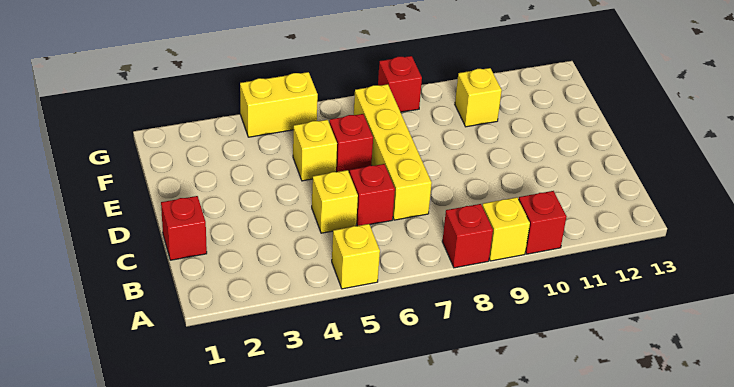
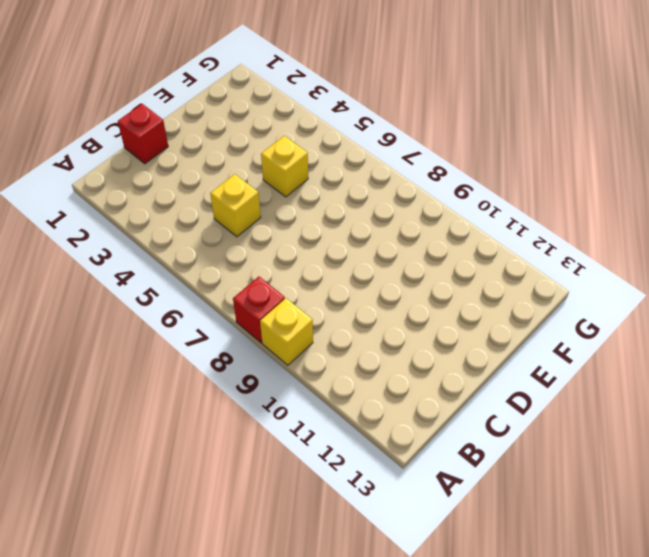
none -> yellow 1x1 brick [332,224,380,289]
none -> red 1x1 brick [519,191,567,254]
none -> red 1x1 brick [349,164,395,226]

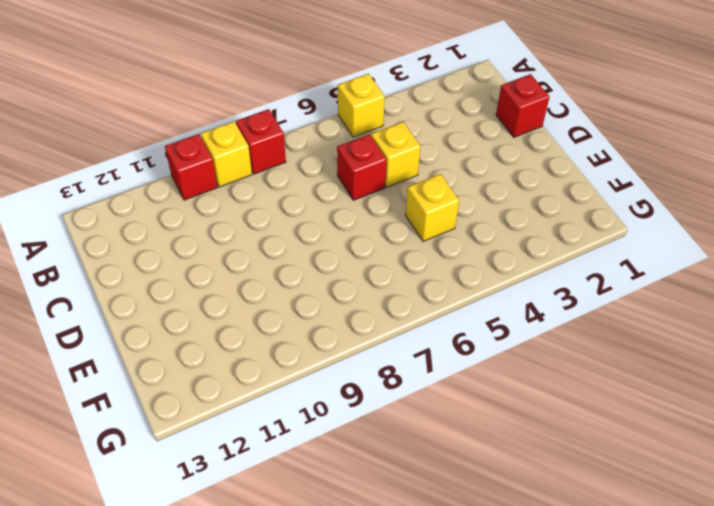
none -> yellow 1x4 brick [354,84,432,220]
none -> red 1x1 brick [329,114,373,173]
none -> yellow 1x1 brick [455,68,502,127]

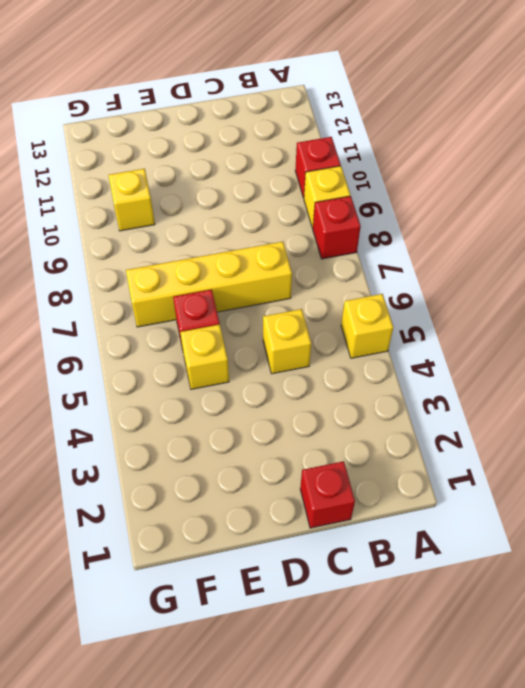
none -> red 1x1 brick [349,164,395,226]
none -> yellow 1x2 brick [240,72,318,137]
none -> red 1x1 brick [378,56,422,112]

